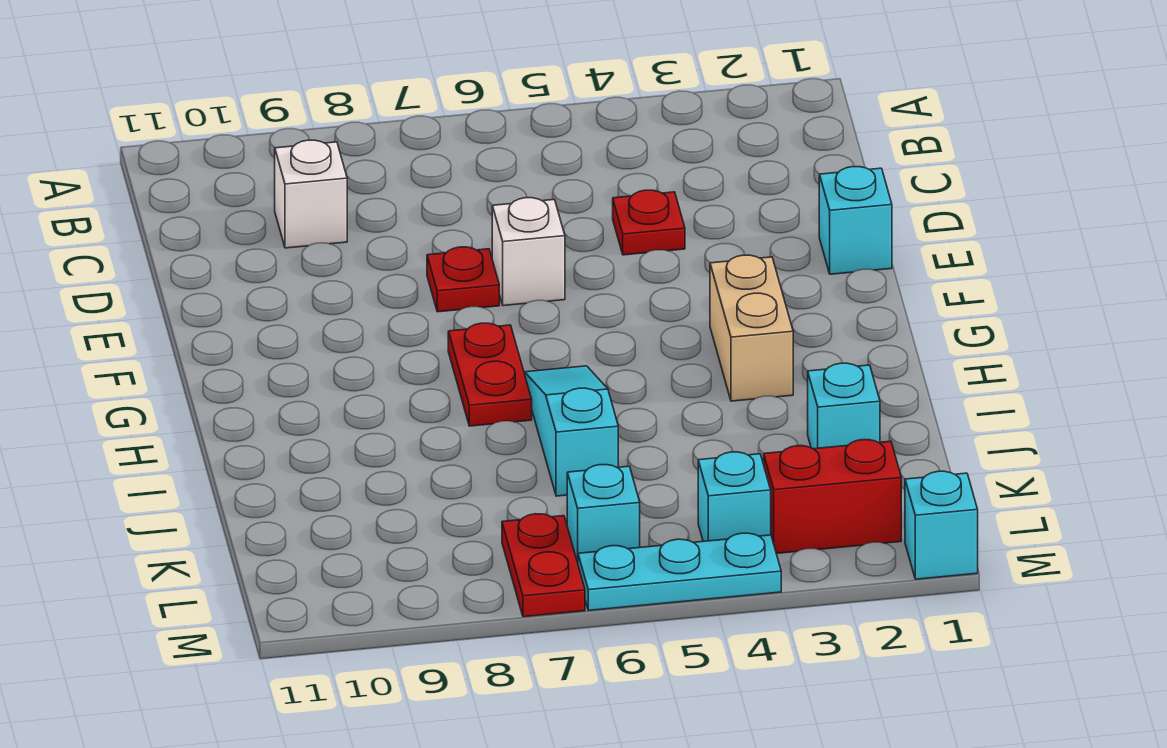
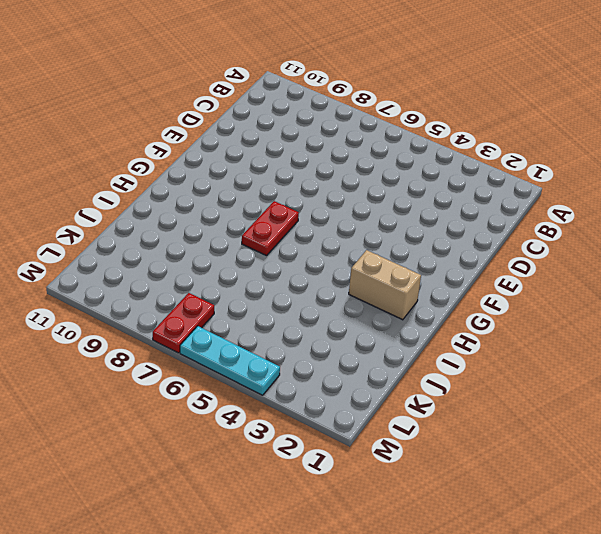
tan 1x2 brick [349,250,421,320] -> tan 1x2 brick turned to [710,255,793,401]
none -> white 1x1 brick [275,140,347,248]
none -> red 1x1 plate [613,190,685,255]
none -> cyan 1x1 brick [819,167,892,274]

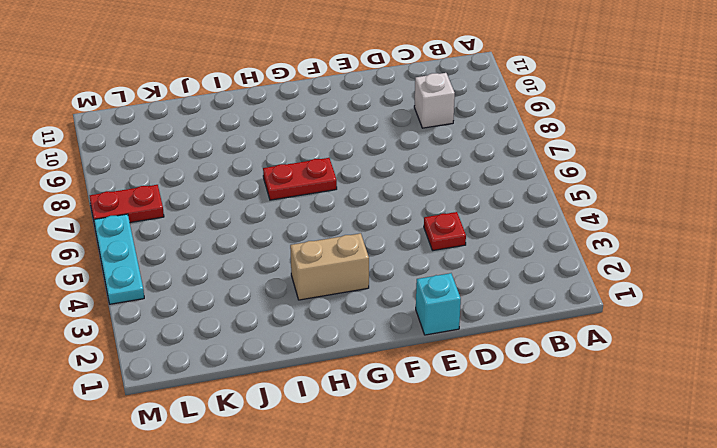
none -> white 1x1 brick [492,198,565,306]
none -> red 1x1 plate [427,247,499,312]
none -> cyan 1x3 slope [525,366,618,496]

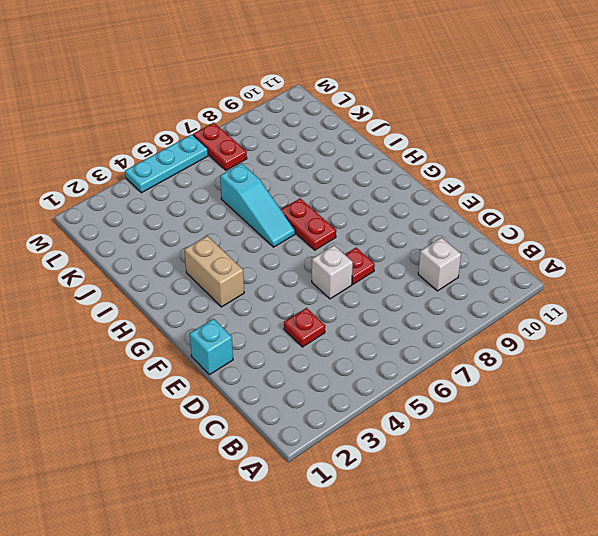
none -> cyan 1x1 brick [808,363,880,449]
none -> red 1x2 brick [764,440,901,553]
none -> cyan 1x1 brick [698,452,771,541]

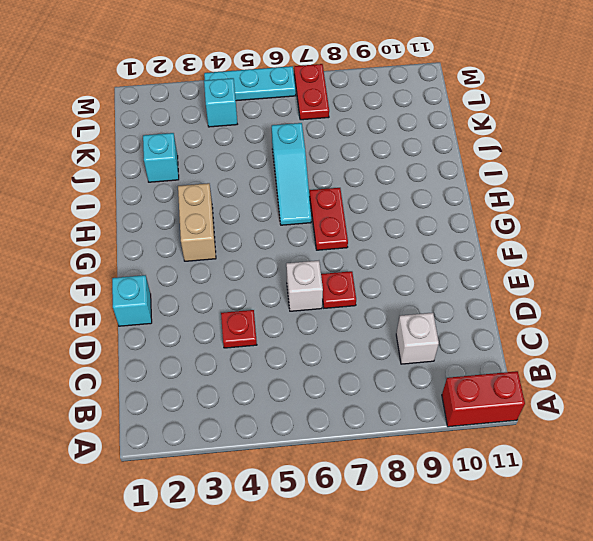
red 1x2 brick [442,371,525,427] -> red 1x2 brick moved to [764,440,901,553]
none -> cyan 1x1 brick [567,465,640,563]
none -> cyan 1x1 brick [905,471,978,579]

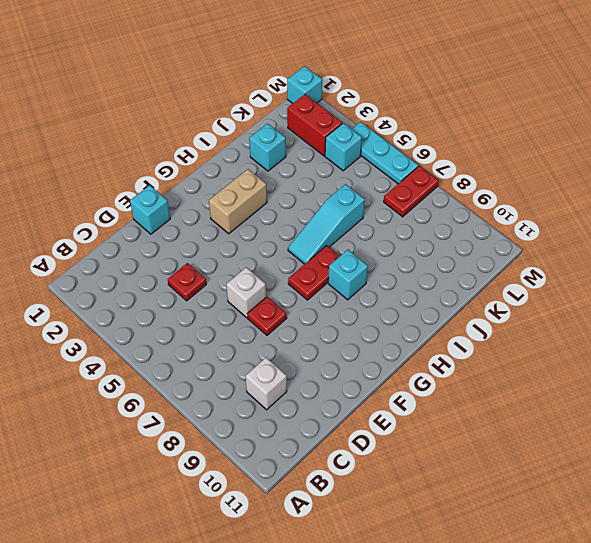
cyan 1x1 brick [328,250,368,300] -> cyan 1x1 brick moved to [567,465,640,563]

